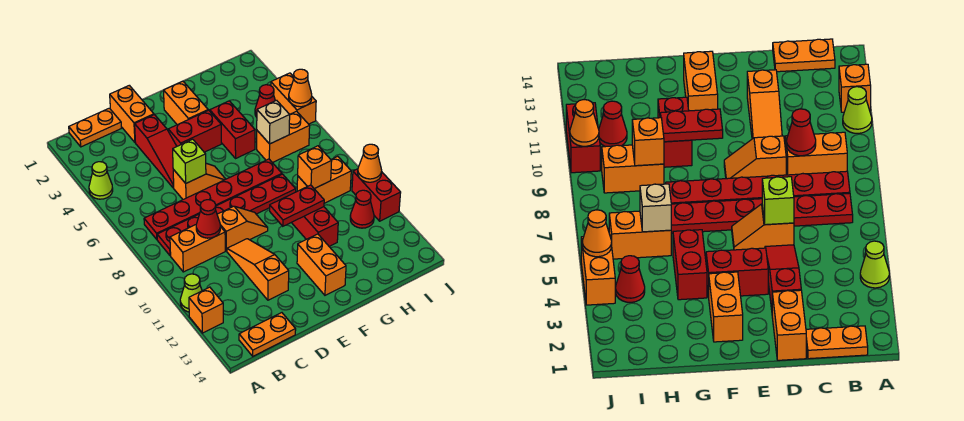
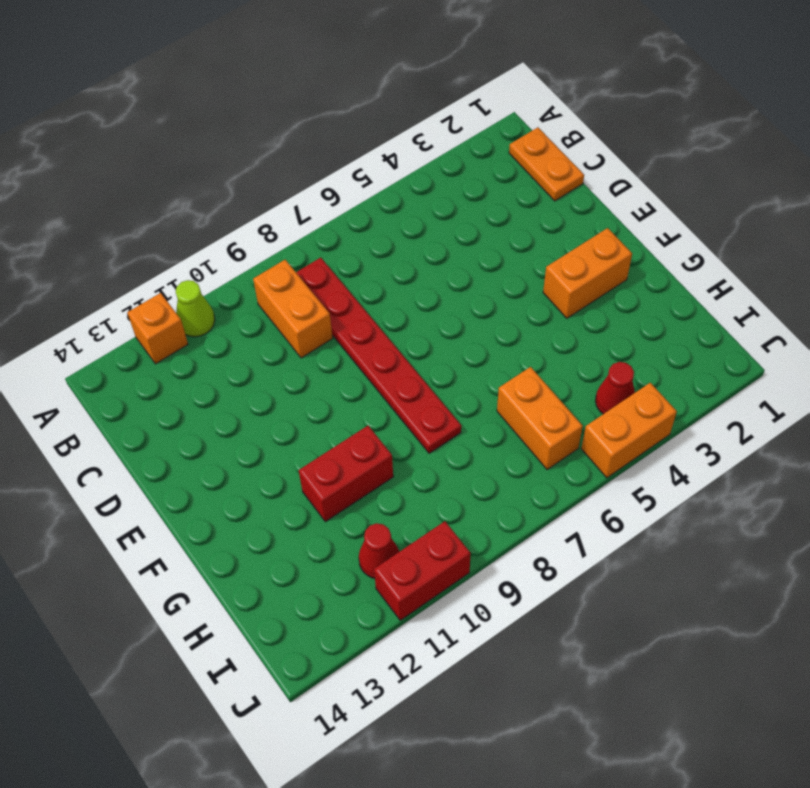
none -> lime 1x1 cone [89,162,113,199]
none -> red 1x6 plate [144,159,282,239]
none -> orange 1x2 plate [239,313,296,356]
none -> orange 1x2 brick [110,85,154,142]

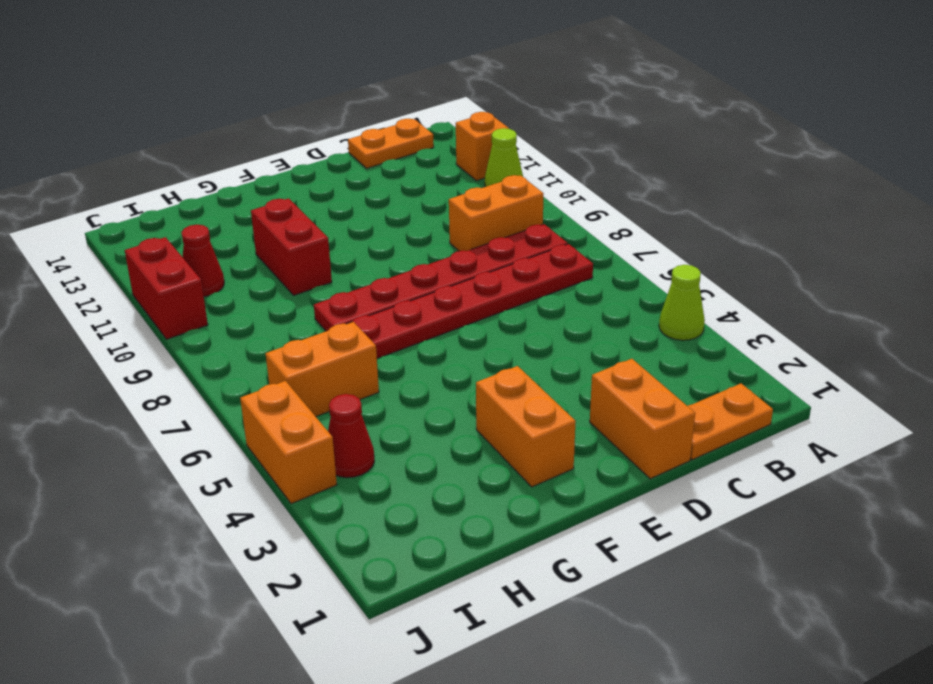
none -> red 1x3 slope [135,115,177,188]
none -> orange 1x2 slope [173,163,226,199]
none -> orange 1x2 slope [217,206,268,251]
none -> orange 1x3 slope [227,239,289,300]

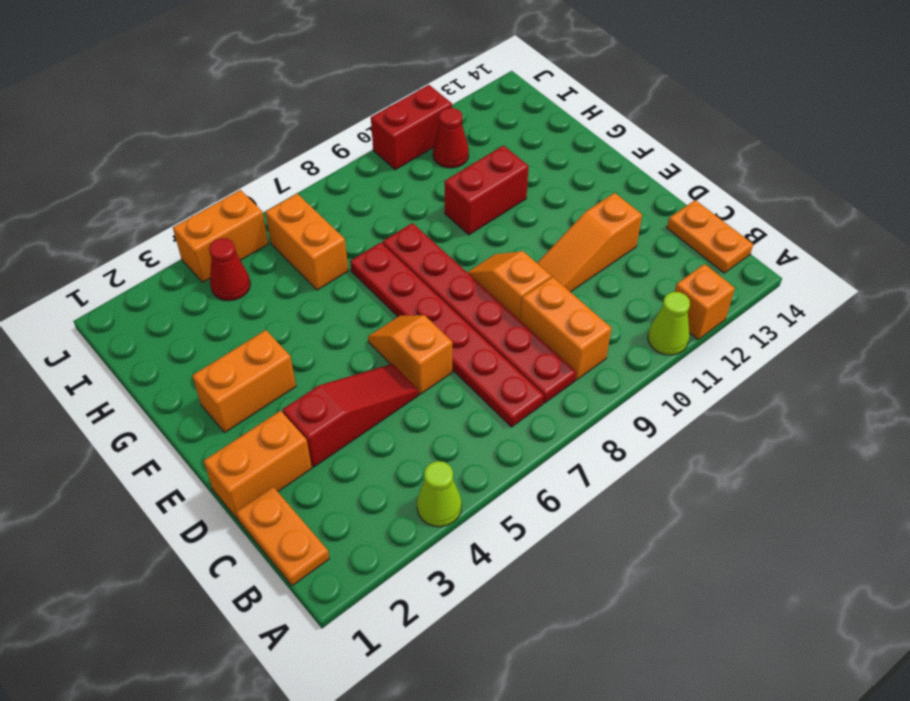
none -> red 1x2 brick [168,110,221,152]
none -> orange 1x2 brick [297,234,346,295]
none -> red 1x2 brick [210,101,255,158]
none -> orange 1x2 brick [297,156,351,203]

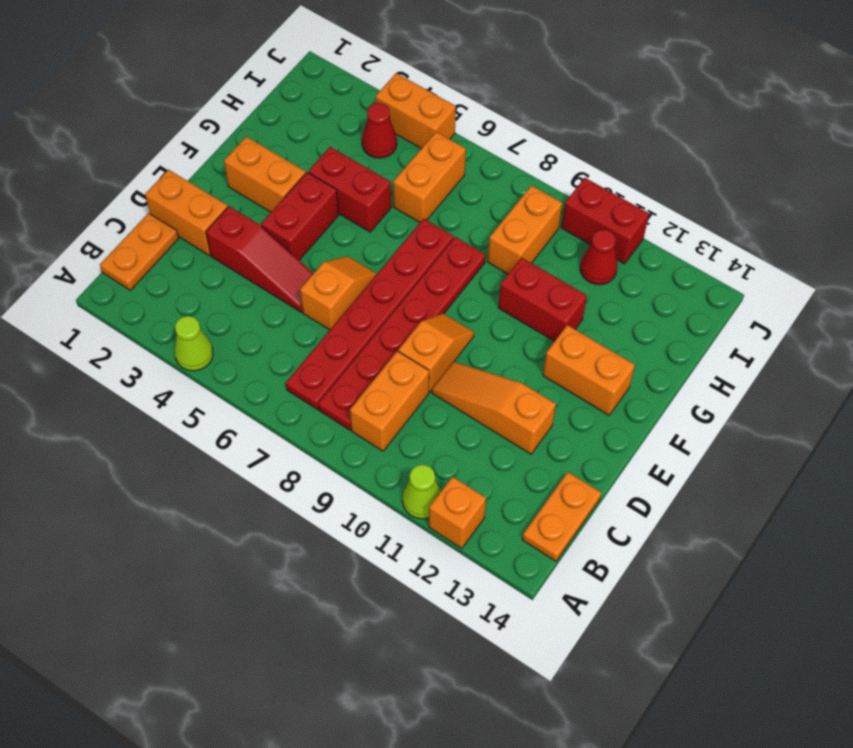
none -> red 1x1 cone [196,200,220,238]
none -> lime 1x1 brick [173,139,206,183]
none -> red 1x2 plate [270,185,324,226]
none -> tan 1x1 brick [257,100,290,144]

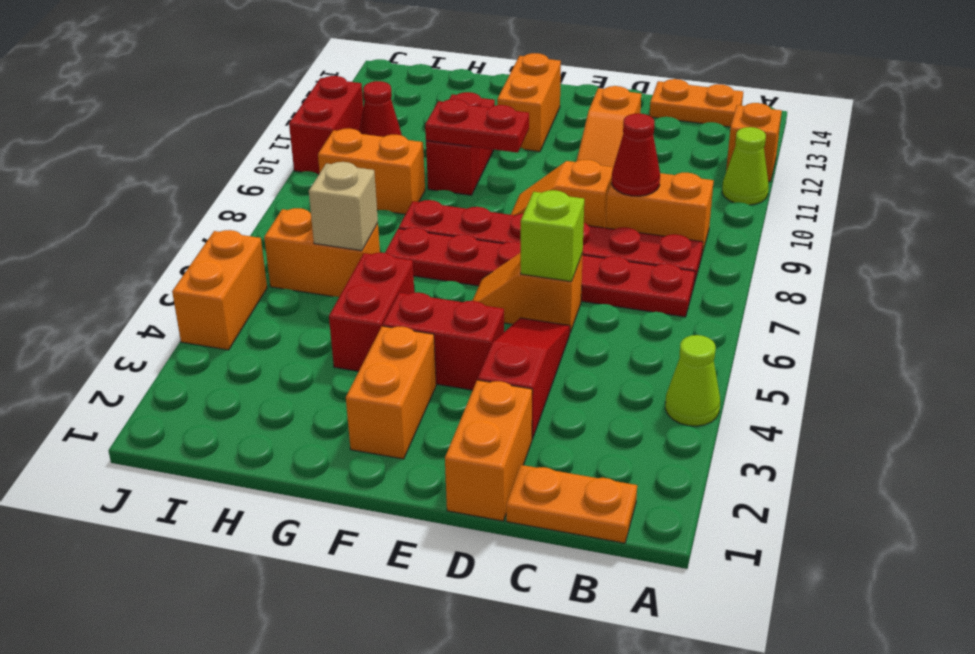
none -> red 1x1 cone [255,85,275,117]
none -> orange 1x1 brick [298,146,332,189]
none -> orange 1x1 cone [289,69,312,107]
none -> orange 1x1 cone [358,144,382,182]

